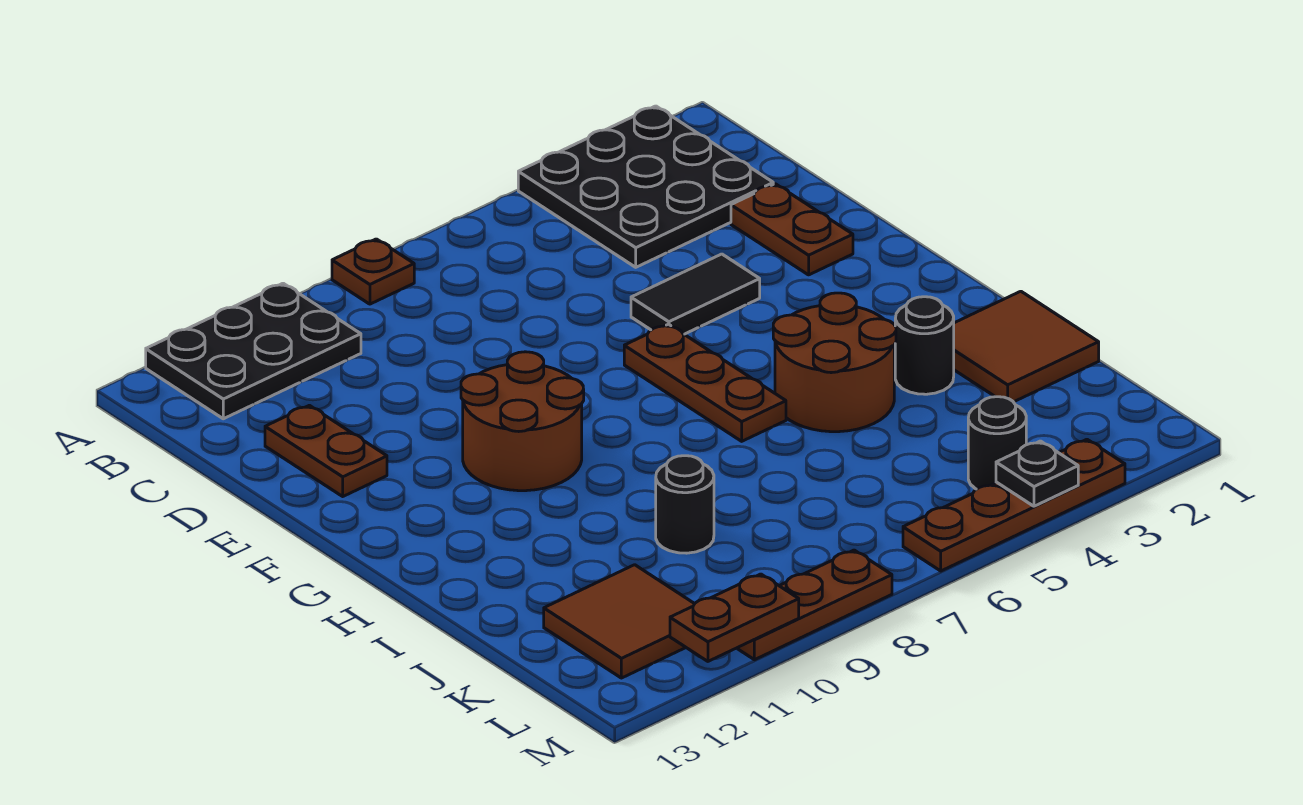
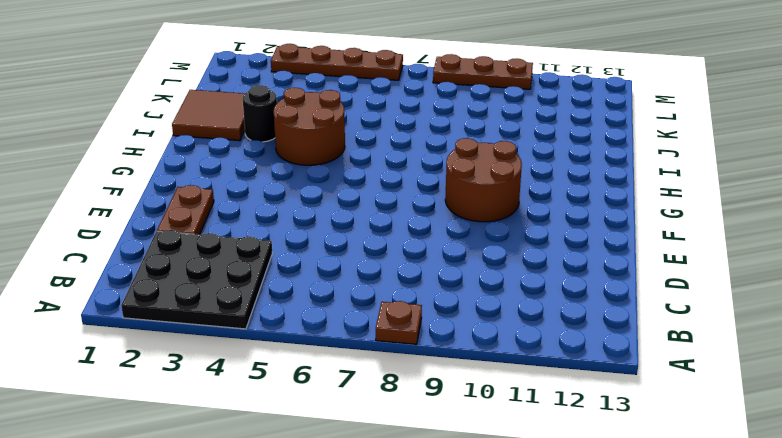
none -> black 2x3 plate [146,283,361,419]
none -> brown 1x2 plate [265,405,387,496]
none -> black 1x2 tile [631,254,760,334]

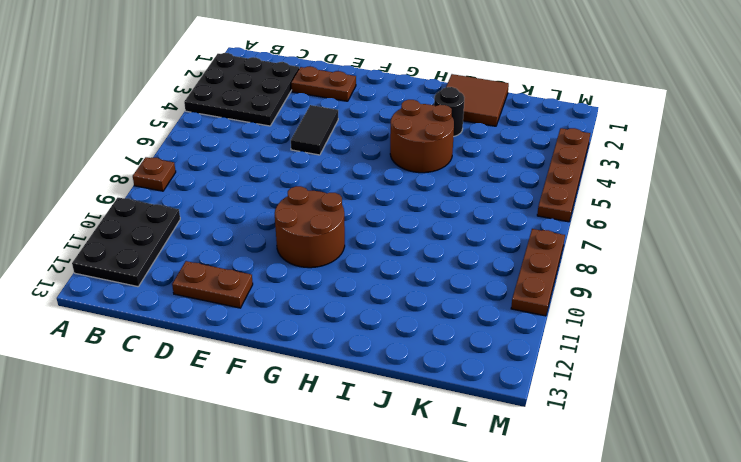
none -> brown 1x3 plate [624,324,786,441]
none -> black 1x1 round brick [656,456,714,553]
none -> brown 2x2 tile [544,565,694,678]

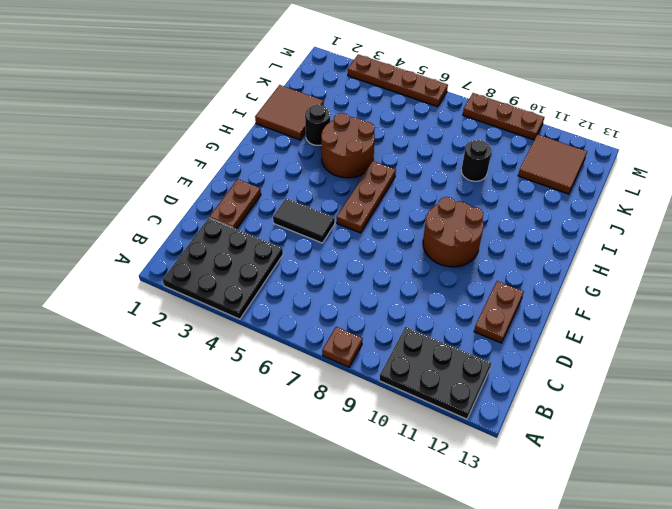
none -> black 1x1 round brick [968,397,1026,489]
none -> black 1x1 plate [996,441,1078,506]
none -> brown 1x2 plate [670,574,799,661]

